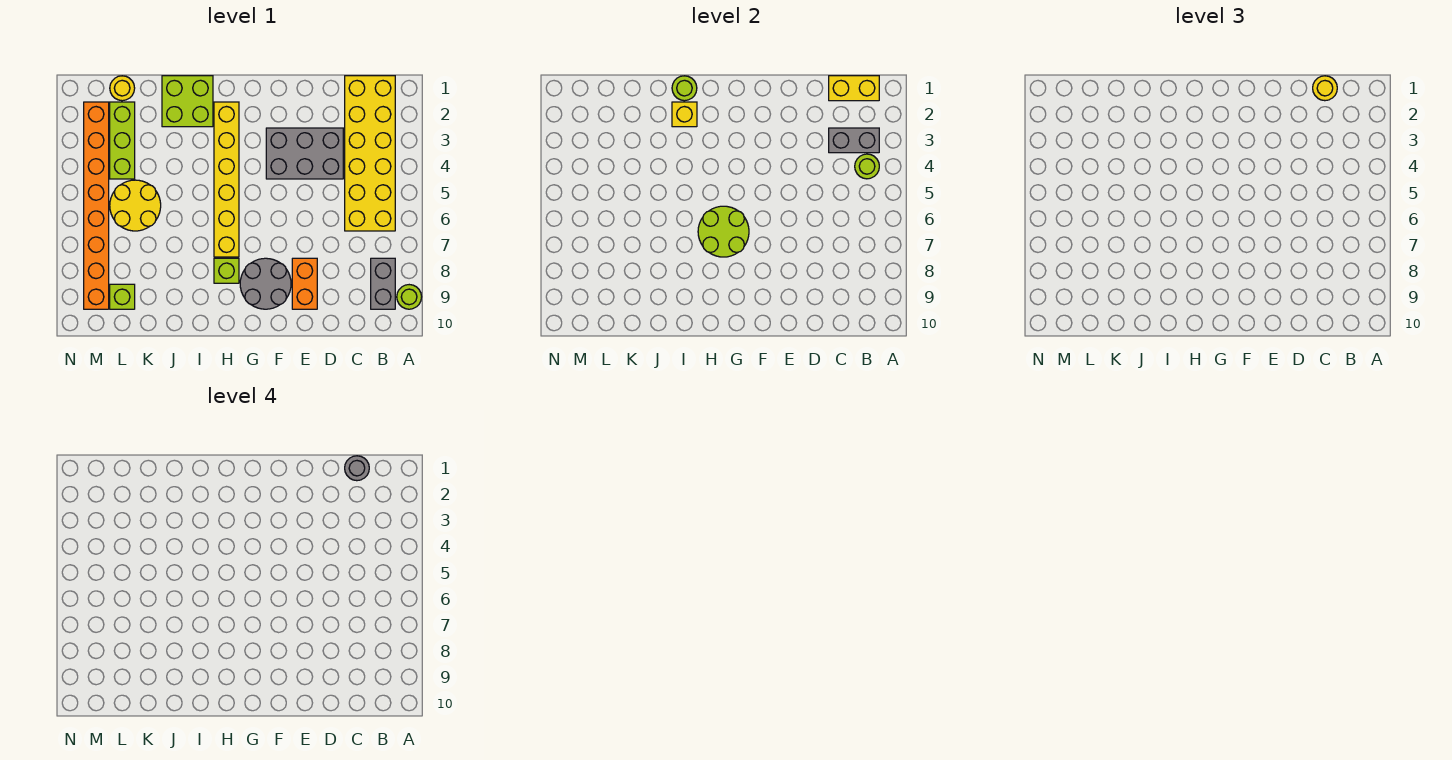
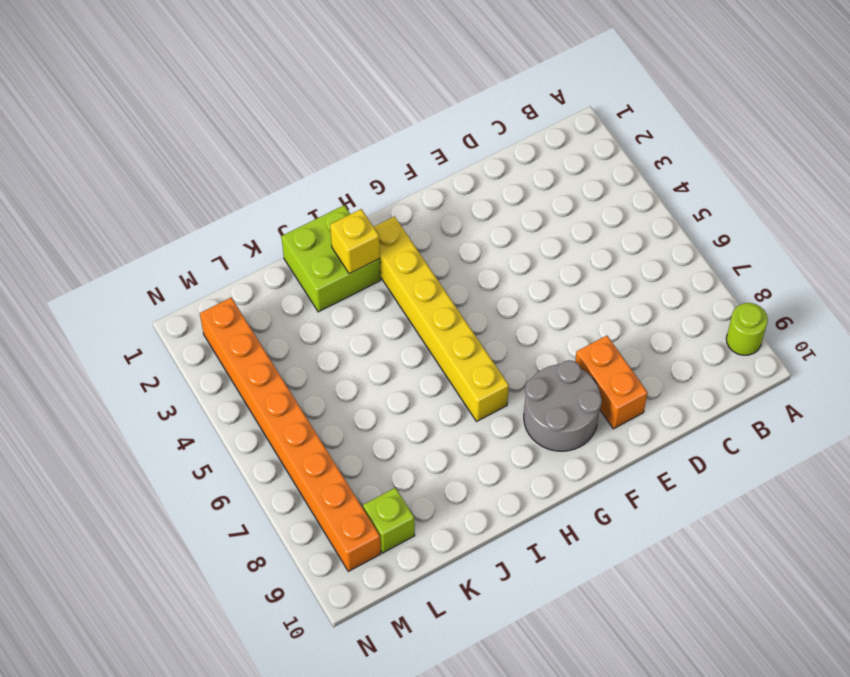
none -> yellow 2x6 brick [345,76,395,231]
none -> grey 1x2 brick [371,258,395,309]
none -> grey 2x3 brick [266,128,343,179]

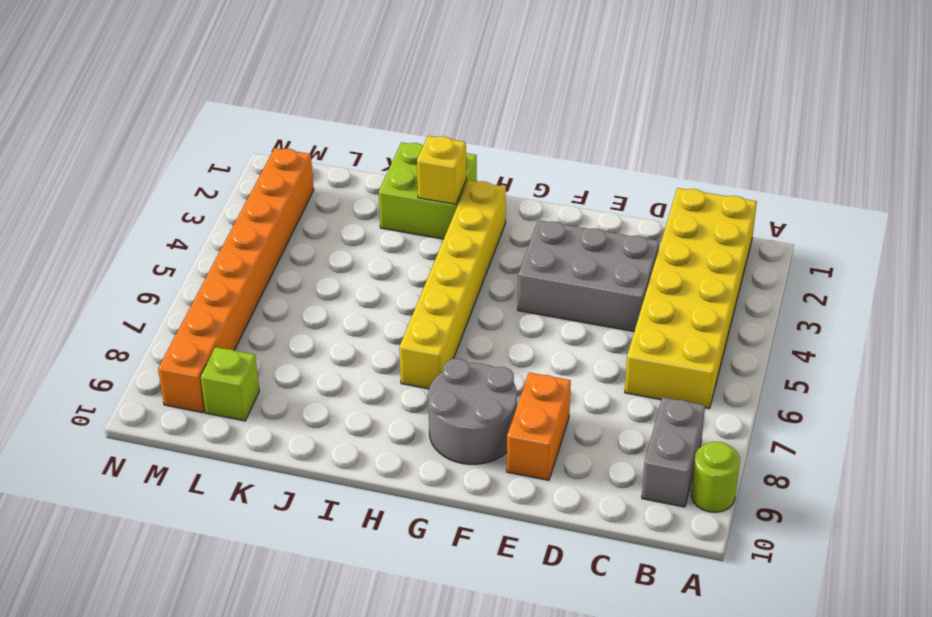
none -> lime 1x1 brick [214,258,239,283]
none -> yellow 2x2 round brick [110,180,161,231]
none -> yellow 1x1 round brick [110,76,135,101]

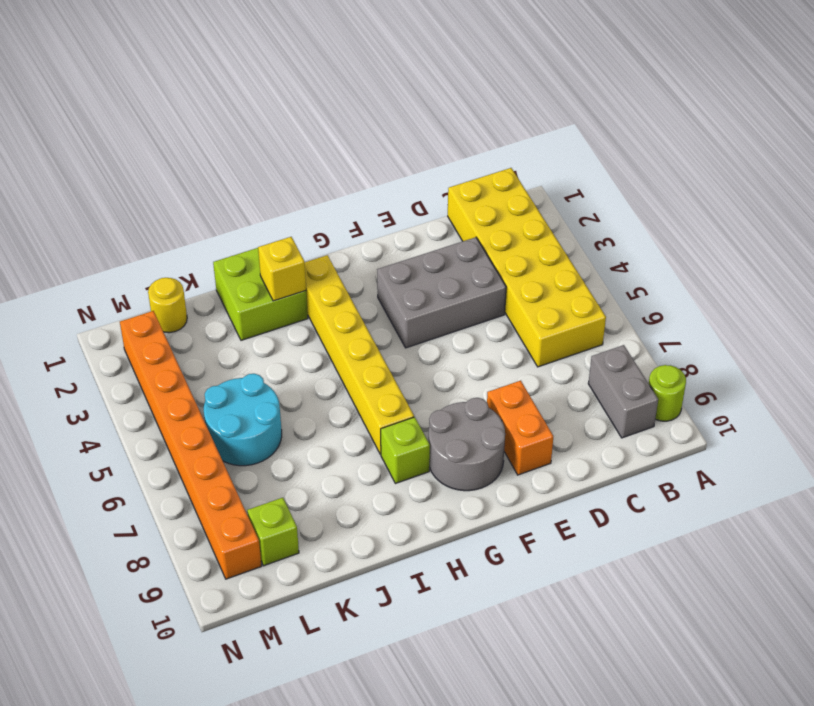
cyan 2x2 round brick [204,374,282,466] -> yellow 2x2 round brick [110,180,161,231]
none -> lime 1x3 brick [110,102,135,179]
none -> yellow 1x2 brick [829,76,879,101]
none -> grey 1x2 brick [829,128,879,153]

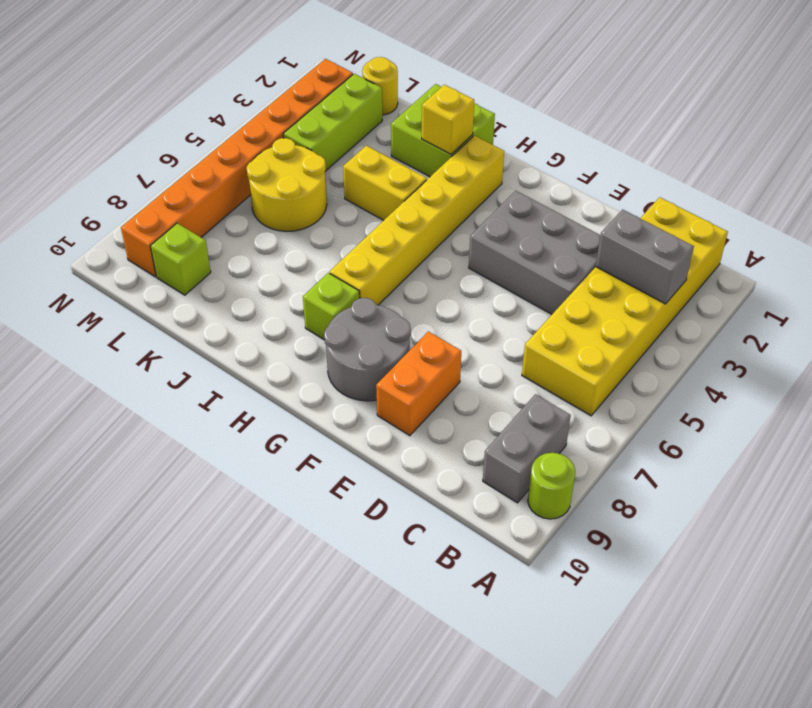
yellow 1x2 brick [343,146,427,220] -> yellow 1x2 brick moved to [829,76,879,101]
none -> lime 1x1 round brick [855,154,879,179]
none -> lime 2x2 round brick [698,206,749,257]
none -> lime 1x1 round brick [672,76,697,101]

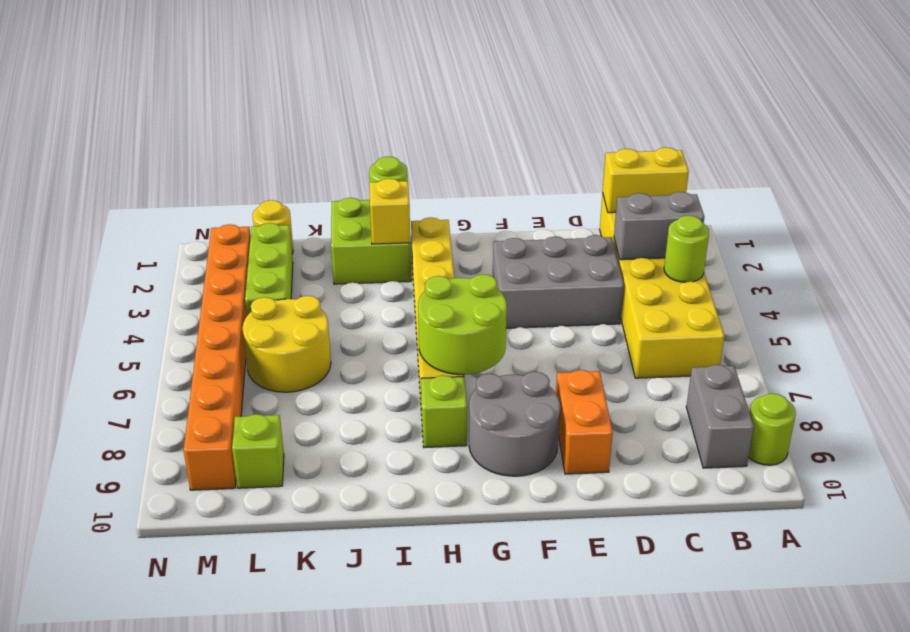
none -> yellow 1x1 round brick [1313,76,1337,101]
none -> grey 1x1 round brick [345,456,369,481]

